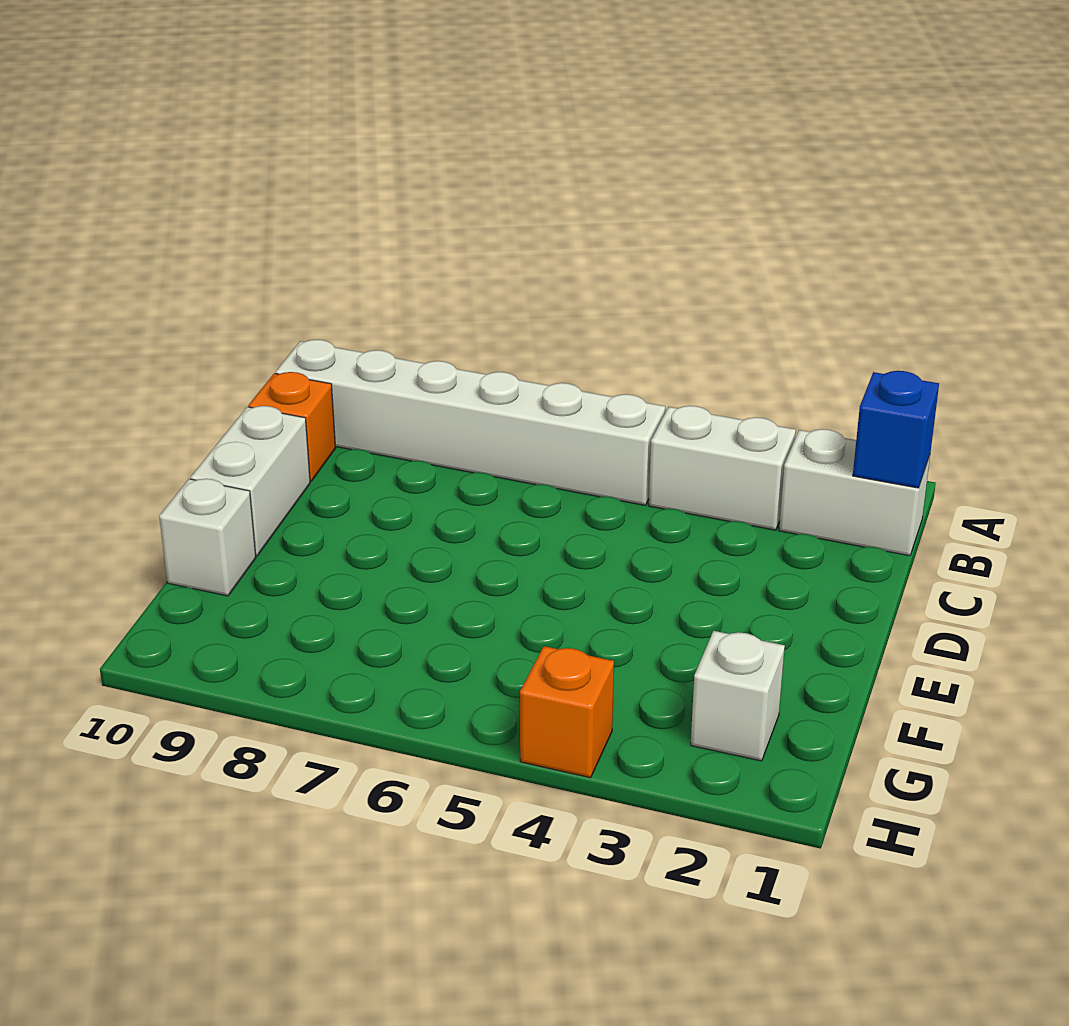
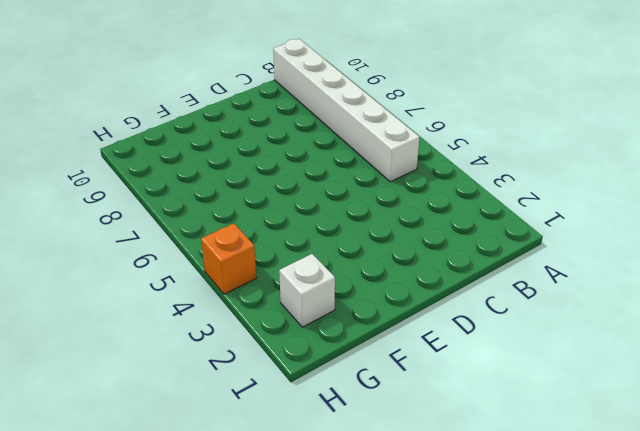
none -> white 1x2 brick [779,429,930,556]
none -> white 1x2 brick [649,406,796,530]

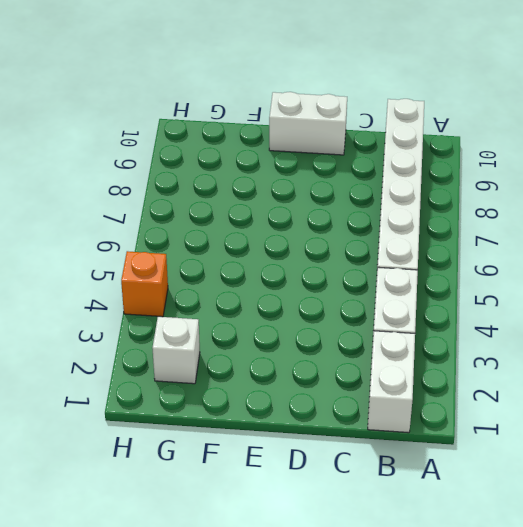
none -> orange 1x1 brick [248,372,336,481]
none -> white 1x1 brick [159,479,256,596]

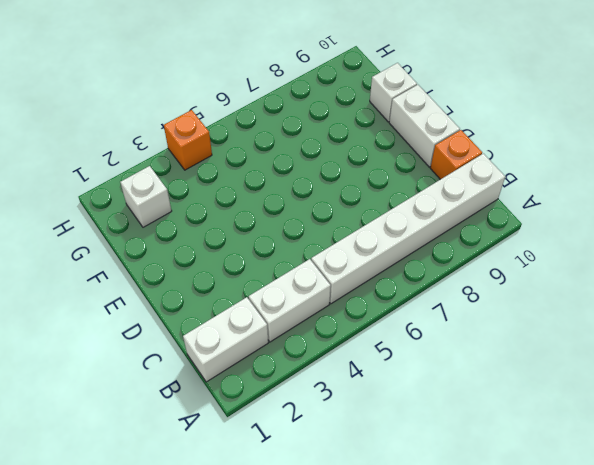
none -> blue 1x1 brick [853,371,939,488]

